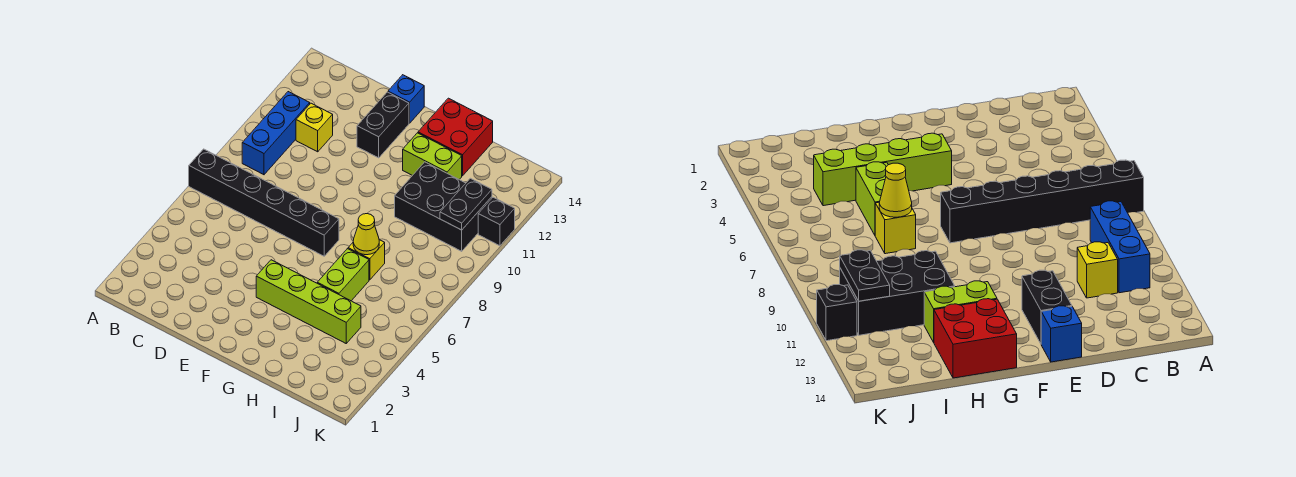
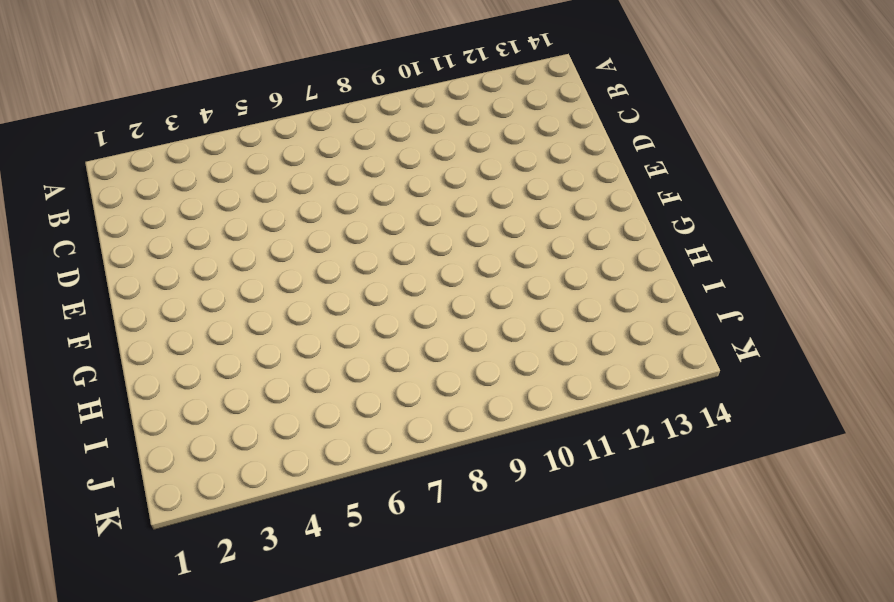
none -> black 1x6 brick [189,149,339,256]
none -> blue 1x3 brick [242,92,310,175]
none -> yellow 1x1 brick [296,103,333,152]

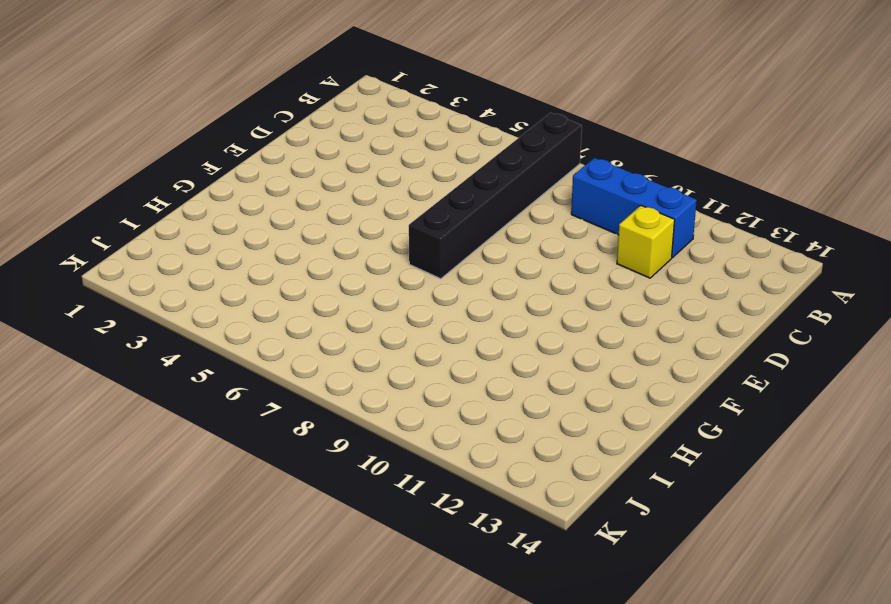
none -> black 1x2 brick [357,92,409,158]
none -> blue 1x1 brick [388,75,424,123]
none -> lime 1x4 brick [256,260,361,343]

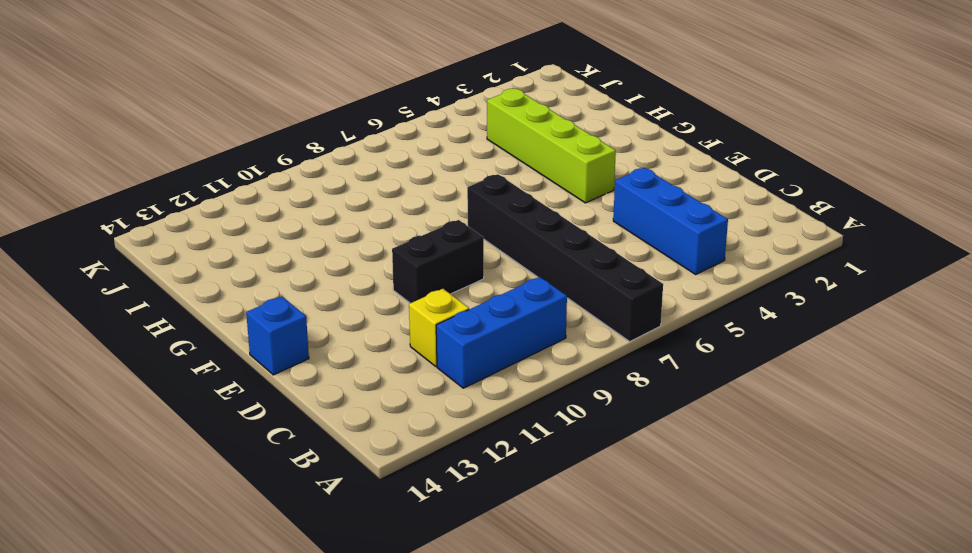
blue 1x3 brick [613,168,728,274] -> none
black 1x2 brick [392,220,484,303] -> black 1x2 brick moved to [357,92,409,158]
none -> lime 1x2 brick [403,133,462,180]
none -> red 2x2 brick [418,98,493,176]
none -> lime 1x2 brick [317,249,369,301]

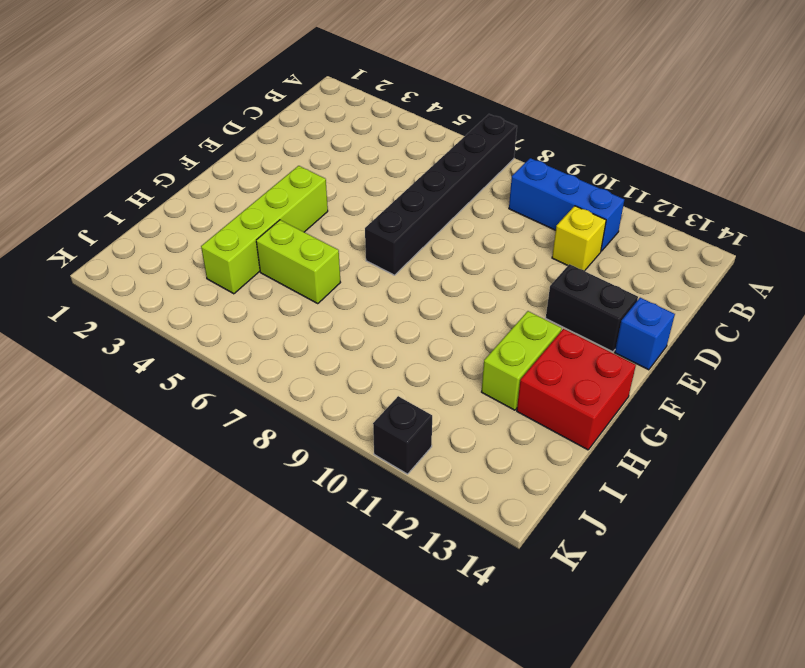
none -> yellow 1x1 brick [348,240,385,280]
none -> black 2x3 brick [395,162,492,251]
none -> yellow 1x1 cone [353,214,379,255]

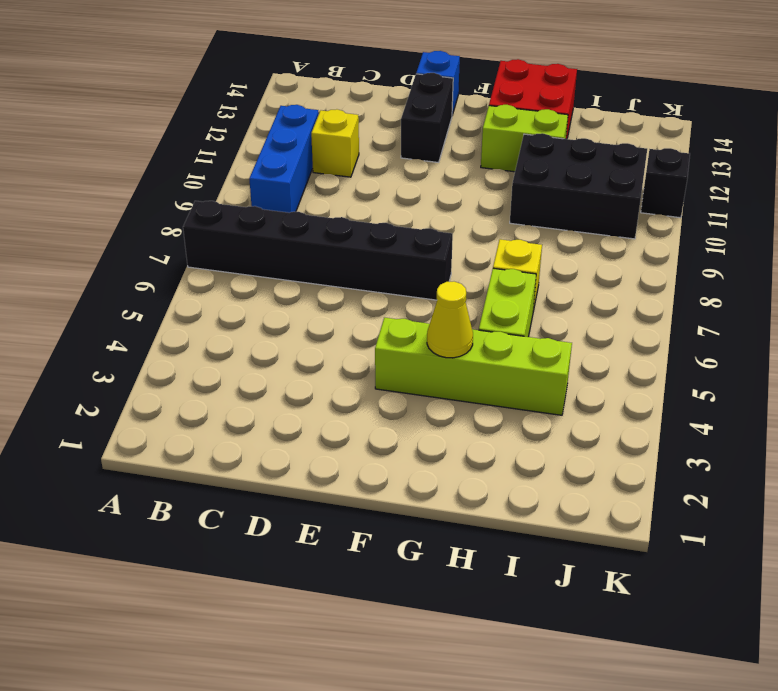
yellow 1x1 cone [427,282,473,358] -> yellow 1x1 cone moved to [353,214,379,255]
none -> black 1x2 plate [440,178,492,230]

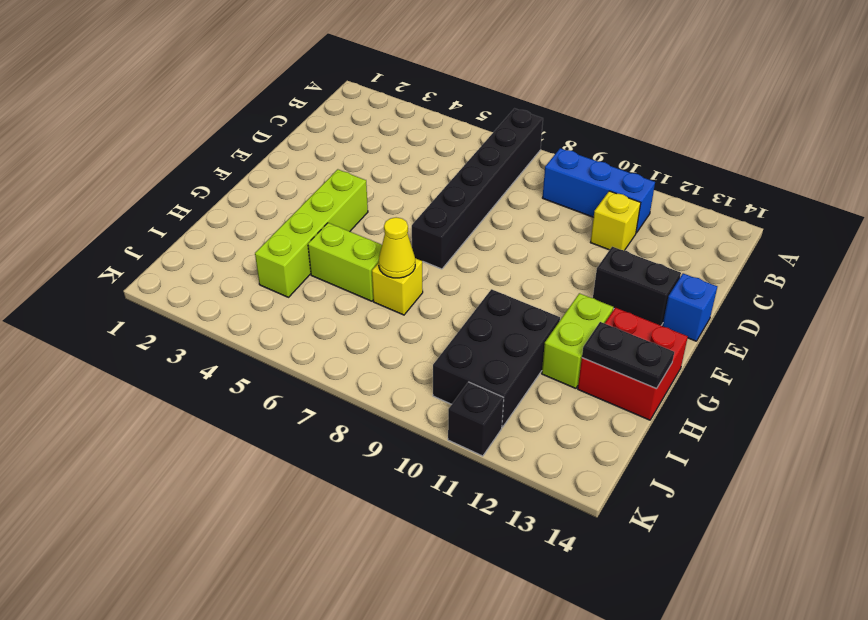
black 1x2 plate [582,322,674,389] -> black 1x2 plate moved to [440,178,492,230]

